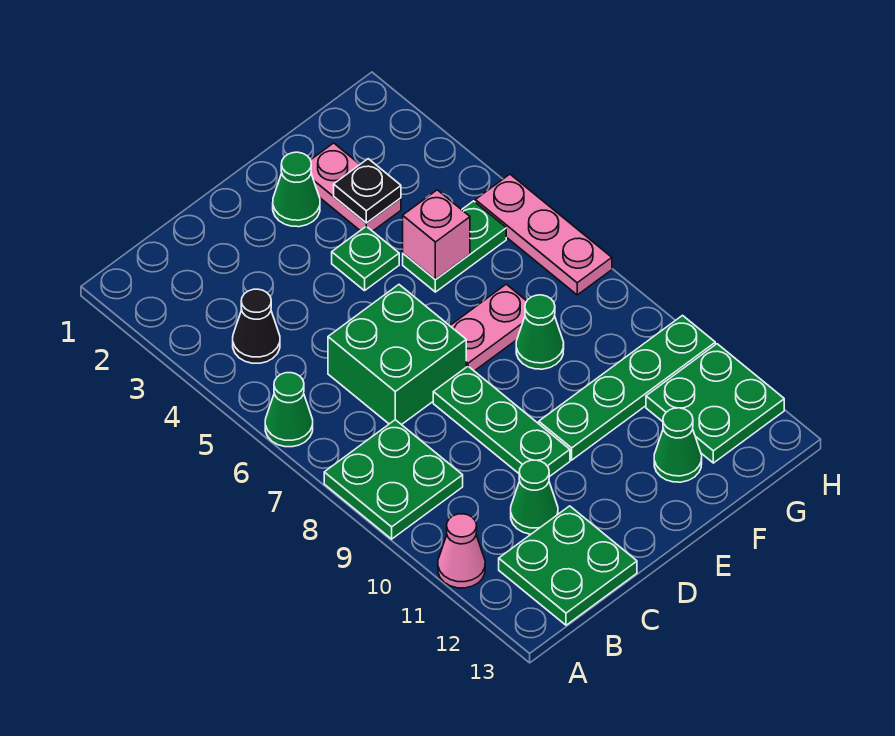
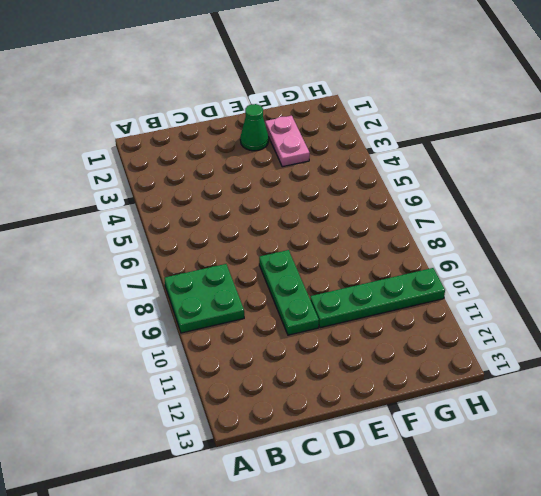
none -> green 1x1 cone [265,373,313,447]
none -> pink 1x1 cone [438,514,485,588]
none -> black 1x1 cone [233,289,280,363]

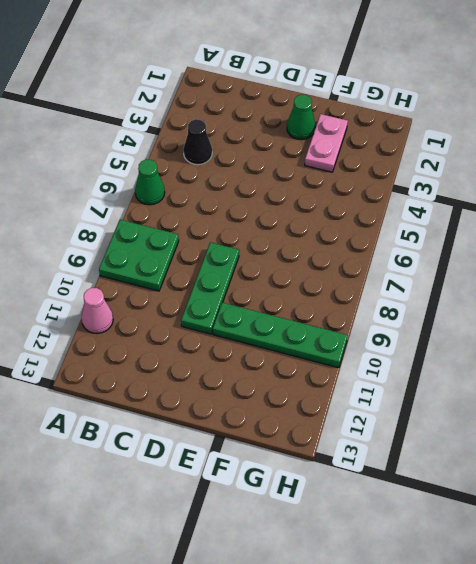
none -> green 2x2 plate [499,506,637,625]
none -> green 2x2 brick [328,285,466,425]
none -> green 1x1 cone [511,460,558,534]

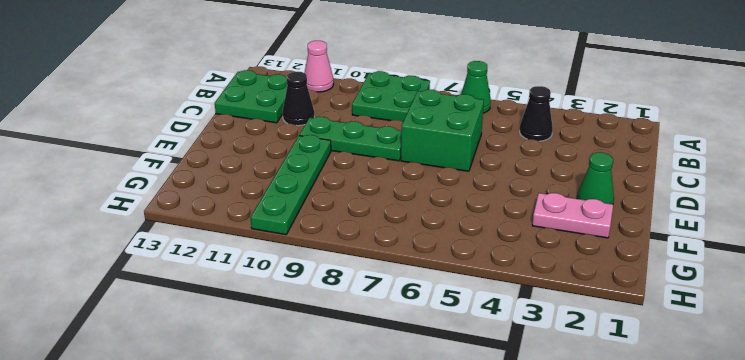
black 1x1 cone [283,72,314,126] -> green 1x1 cone [511,460,558,534]
none -> green 1x1 plate [332,226,399,291]
none -> pink 1x2 plate [450,284,527,371]
none -> green 1x2 plate [403,201,506,292]

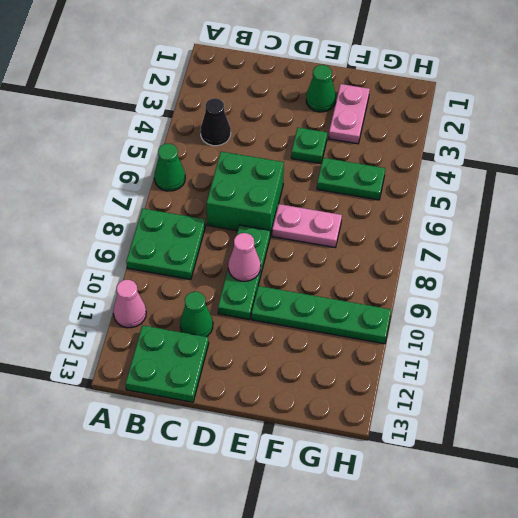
pink 1x1 cone [228,233,261,281] -> none
none -> green 1x1 cone [516,295,564,369]
none -> green 1x1 cone [654,408,702,482]
none -> green 2x2 plate [646,344,784,463]

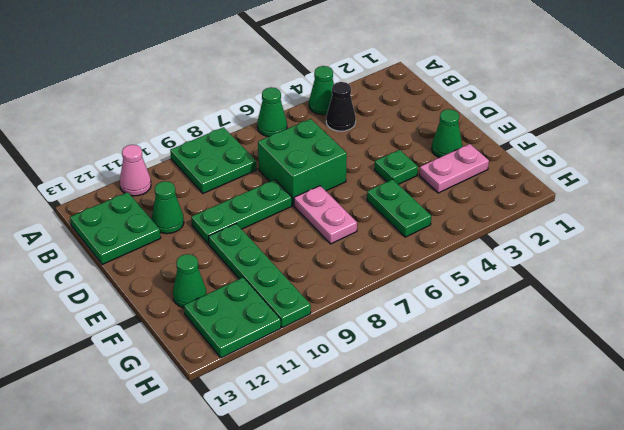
green 1x1 cone [309,66,334,115] -> green 1x1 cone moved to [516,295,564,369]
none -> pink 1x3 plate [475,174,612,295]
none -> black 1x1 plate [334,159,401,223]
none -> pink 1x1 brick [403,190,470,280]

